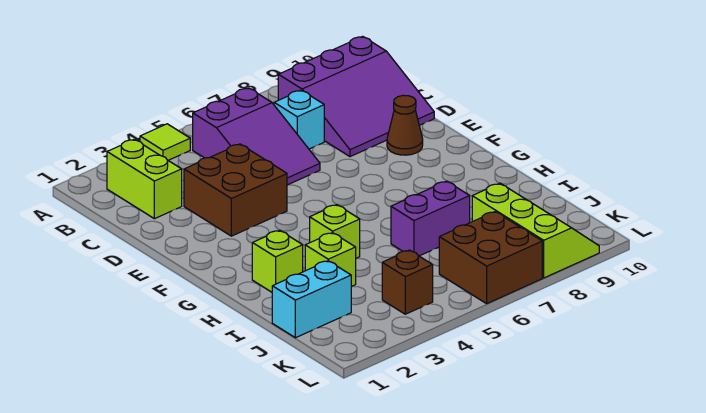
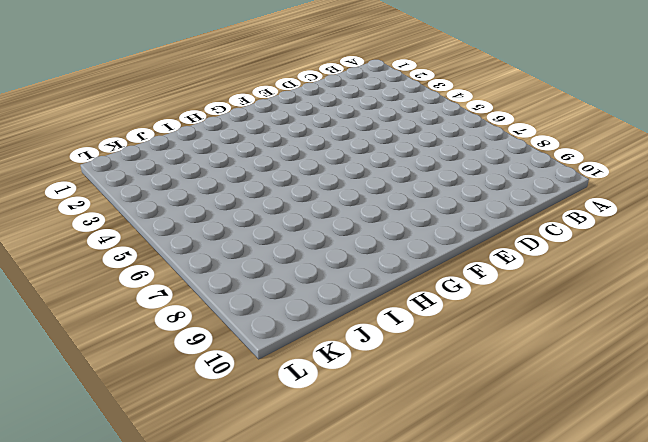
none -> lime 1x1 tile [140,124,190,160]
none -> lime 1x2 brick [107,139,182,219]
none -> purple 2x3 slope [193,88,320,185]

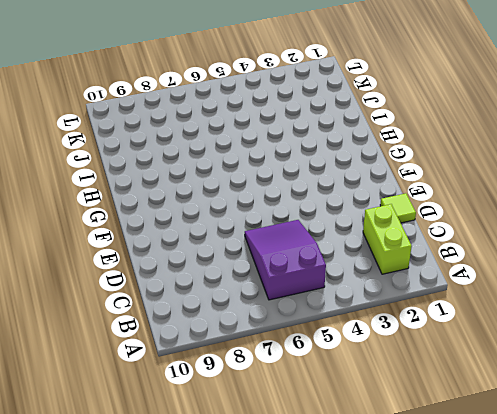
lime 1x1 tile [380,193,416,223] -> lime 1x1 tile moved to [140,124,190,160]
none -> purple 3x3 slope [278,36,434,157]
none -> cyan 1x1 brick [274,90,324,149]
none -> brown 2x2 brick [184,144,287,236]

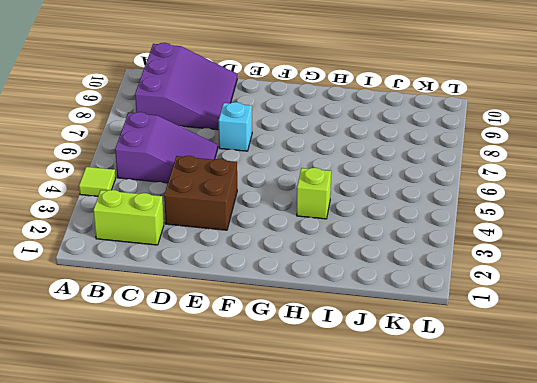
cyan 1x1 brick [219,102,252,151] -> cyan 1x1 brick moved to [274,90,324,149]
none -> brown 1x1 cone [387,95,423,155]
none -> lime 1x1 brick [252,230,303,292]
none -> lime 1x1 brick [305,233,356,287]

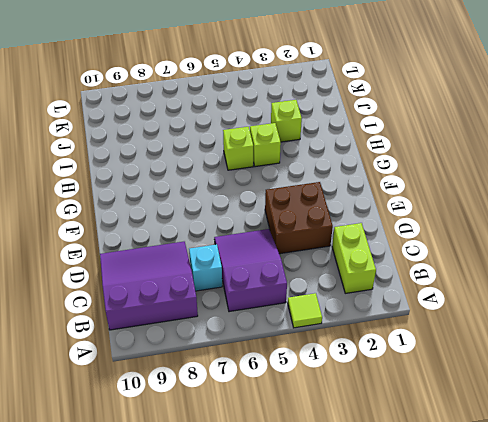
lime 1x1 brick [223,127,253,170] -> lime 1x1 brick moved to [252,230,303,292]
none -> brown 1x1 cone [387,95,423,155]
none -> purple 1x2 brick [391,181,470,256]
none -> cyan 1x2 brick [272,261,351,338]

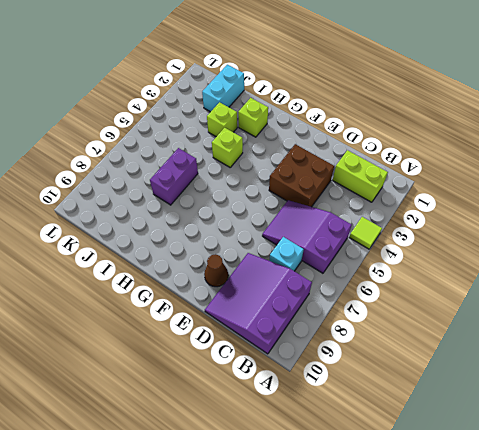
none -> lime 2x3 slope [472,183,599,278]
none -> brown 1x1 brick [382,250,433,314]
none -> brown 2x2 brick [439,212,542,304]

